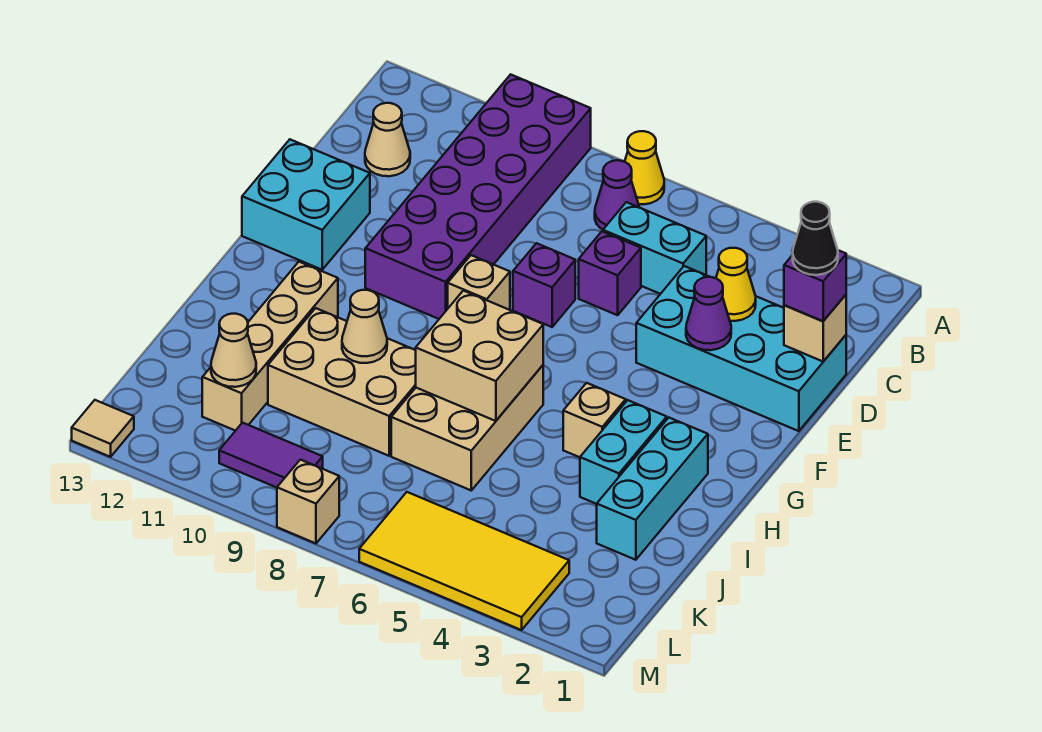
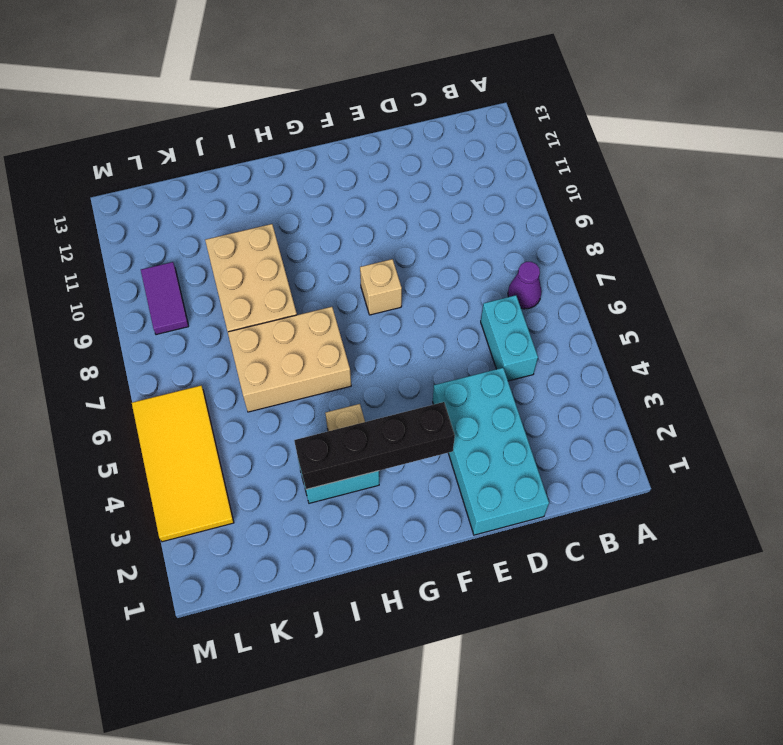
black 1x4 brick [294,402,455,489] -> none
none -> yellow 1x1 cone [625,131,664,204]
none -> purple 2x6 brick [365,74,591,319]
none -> tan 1x1 cone [365,103,410,176]

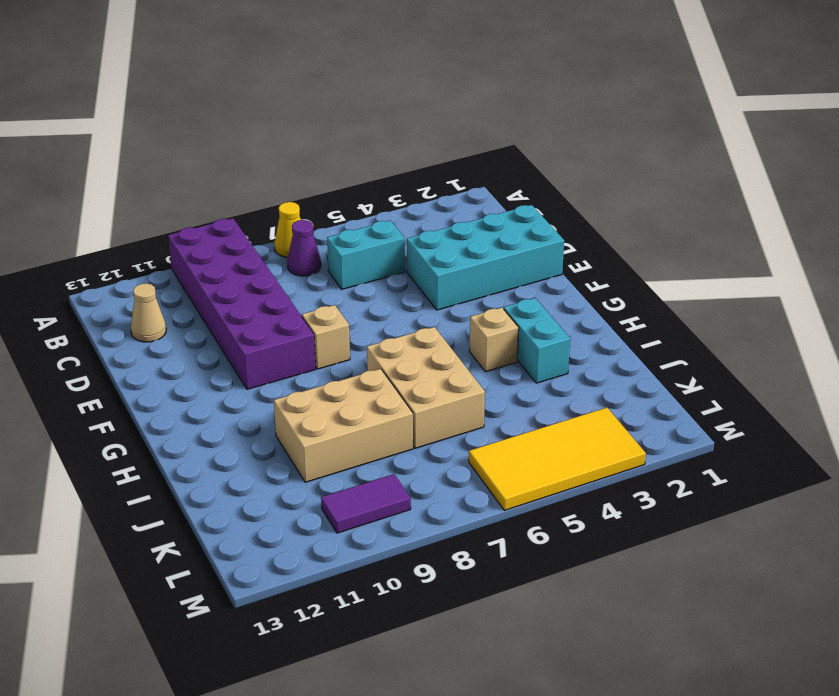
none -> purple 1x1 brick [579,232,641,315]
none -> purple 1x1 brick [513,243,575,327]
none -> cyan 2x2 brick [242,140,370,270]

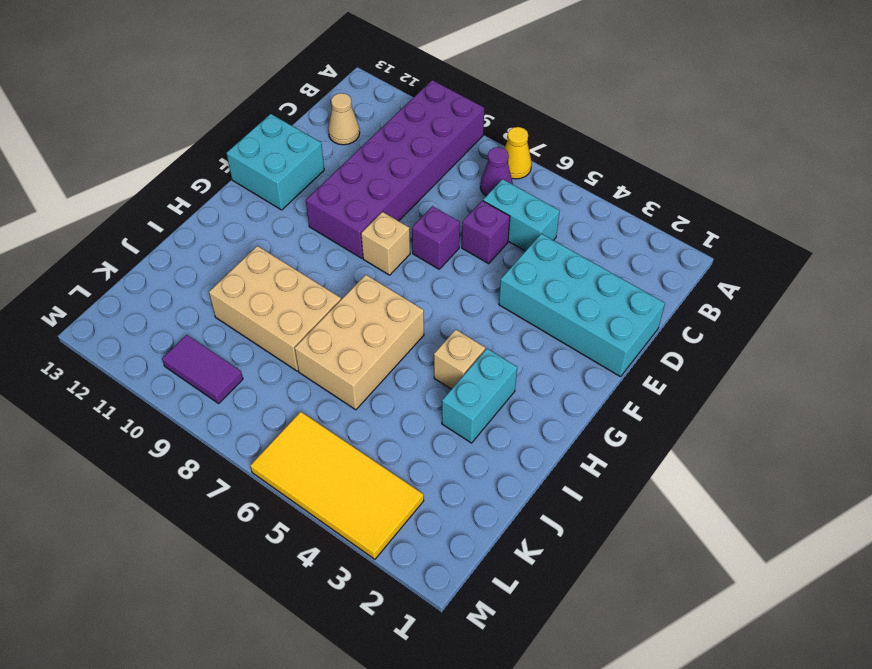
none -> cyan 1x3 brick [597,418,708,560]
none -> tan 1x4 brick [202,262,338,431]
none -> tan 1x1 brick [277,460,339,543]

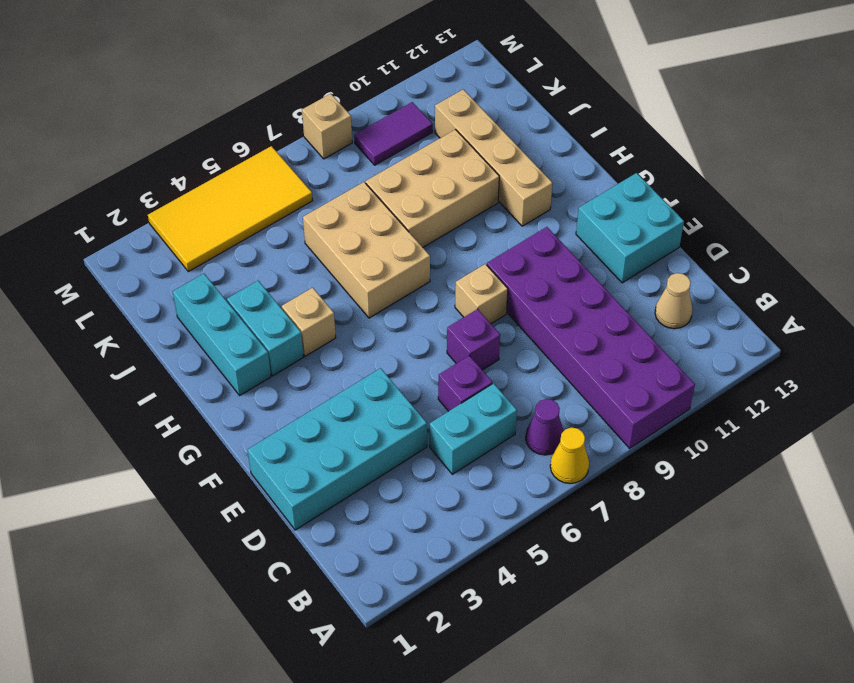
none -> tan 1x1 tile [72,400,134,457]
none -> tan 1x1 brick [784,295,846,361]
none -> yellow 1x1 cone [716,248,756,321]

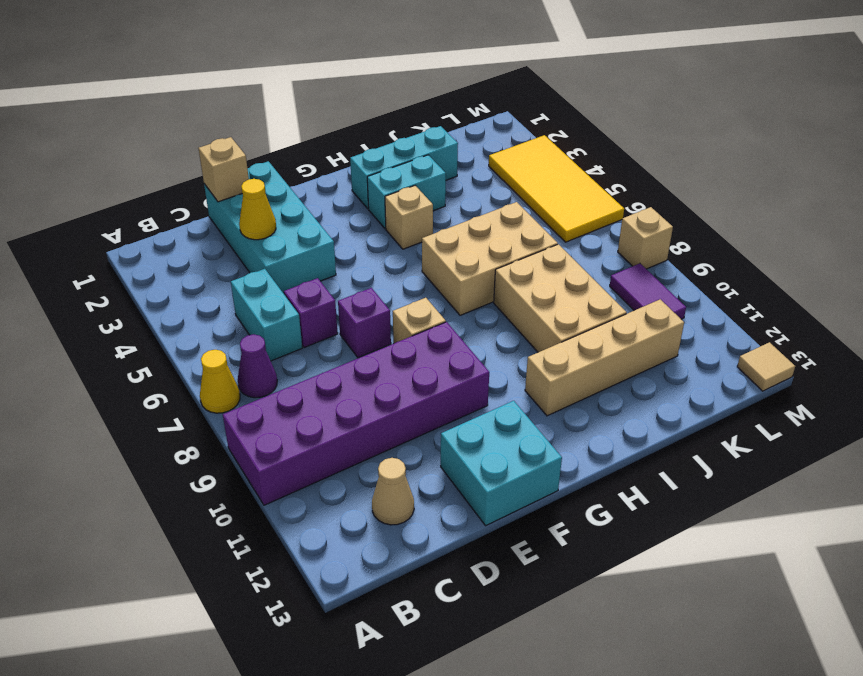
none -> purple 1x1 cone [686,277,731,350]
none -> tan 2x2 brick [416,291,543,421]
none -> tan 1x1 cone [342,290,387,363]

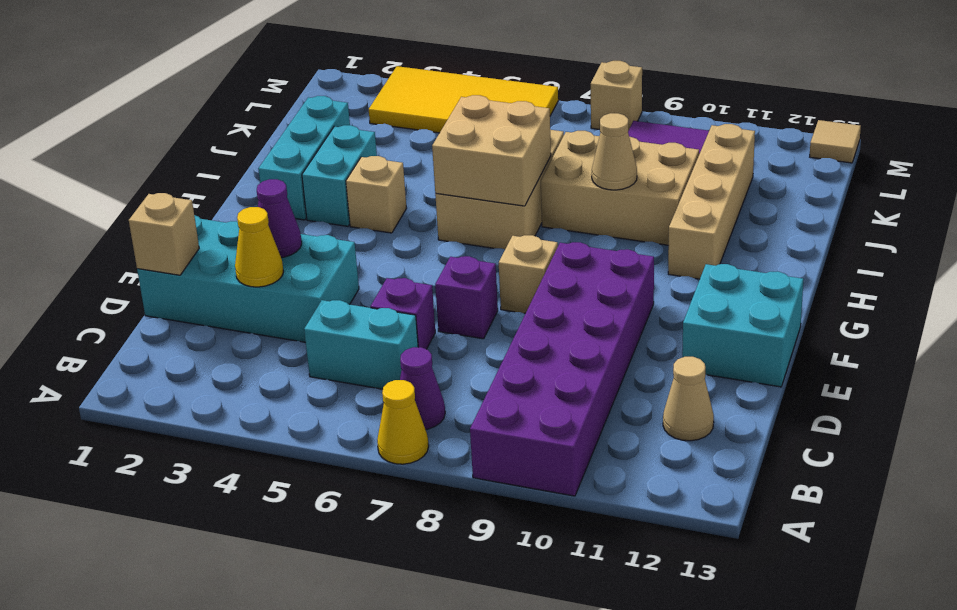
none -> tan 1x1 cone [211,314,256,387]
none -> purple 1x1 brick [784,250,846,321]
none -> black 1x1 cone [793,202,838,275]

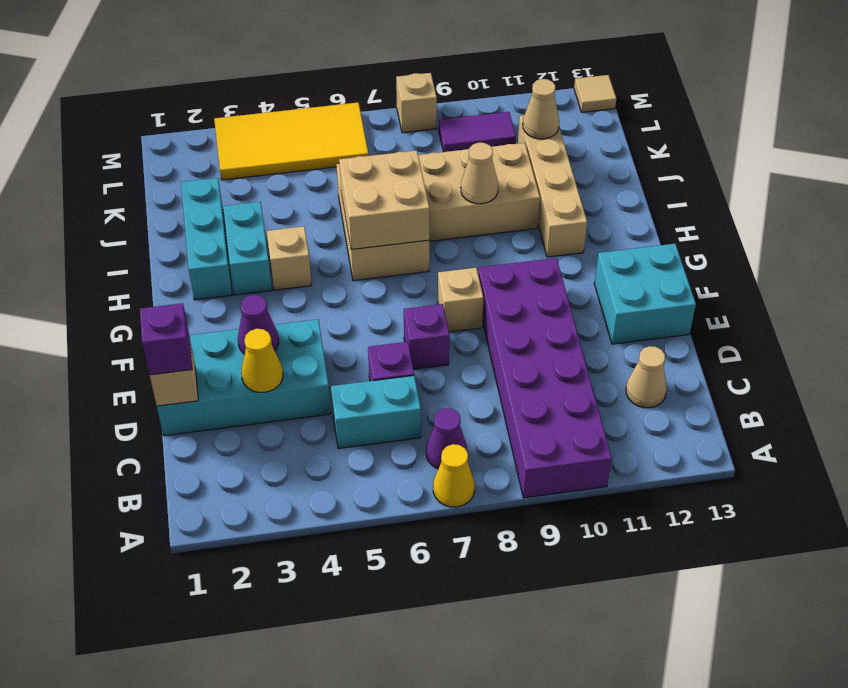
none -> black 1x1 cone [793,202,838,275]

